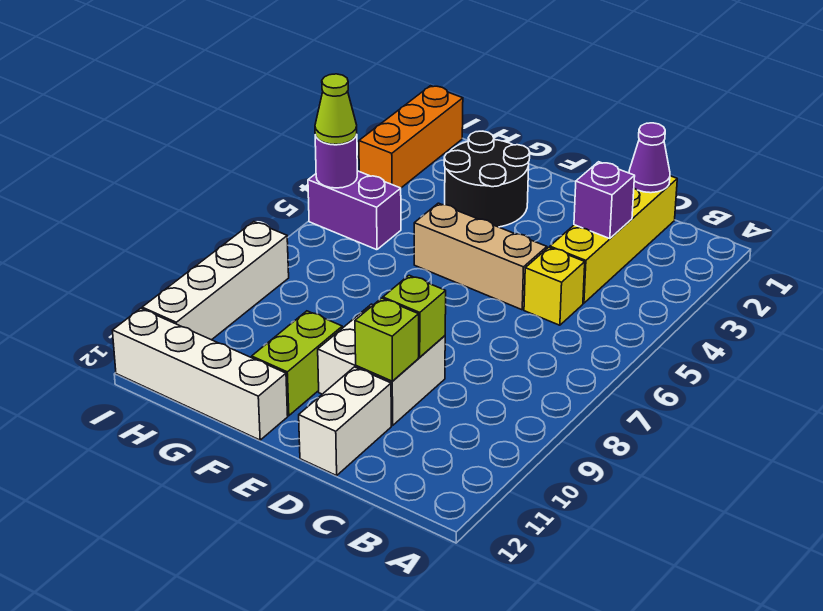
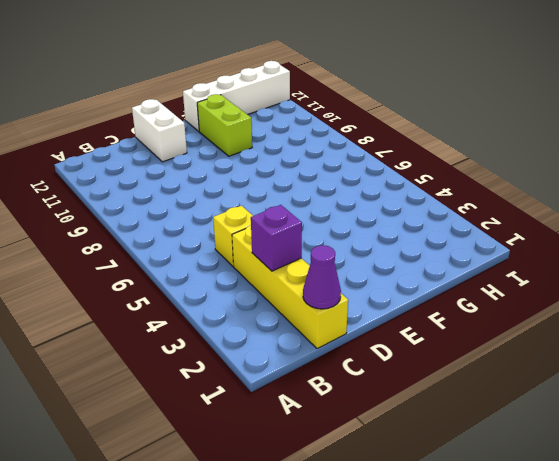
none -> tan 1x3 brick [414,203,547,310]
none -> white 2x2 brick [318,304,445,426]
none -> black 2x2 round brick [444,131,530,227]

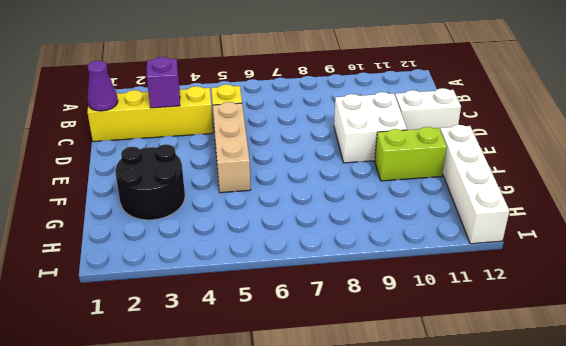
none -> purple 1x2 brick [308,171,401,250]
none -> orange 1x3 brick [359,86,463,188]
none -> white 1x4 brick [142,222,289,340]

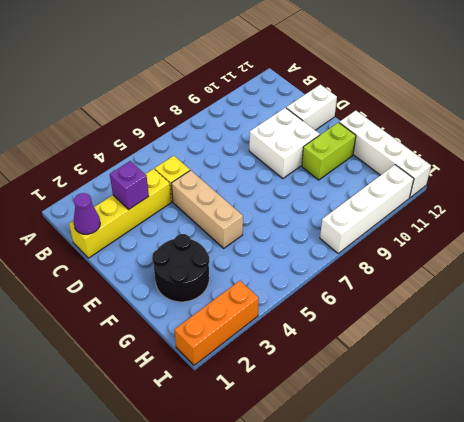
none -> purple 1x2 brick [308,171,401,250]
none -> lime 1x1 brick [383,275,446,357]
none -> lime 1x1 brick [355,298,419,381]

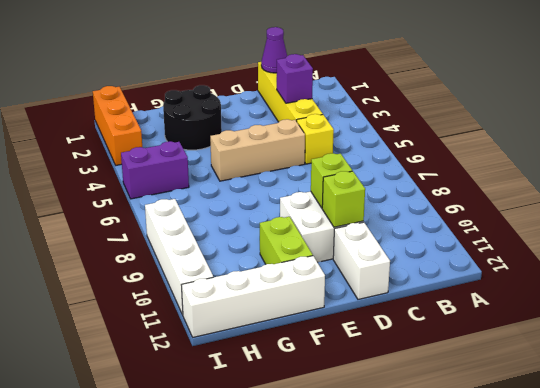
none -> purple 1x1 round brick [315,134,357,188]
none -> lime 1x1 cone [315,74,357,145]

